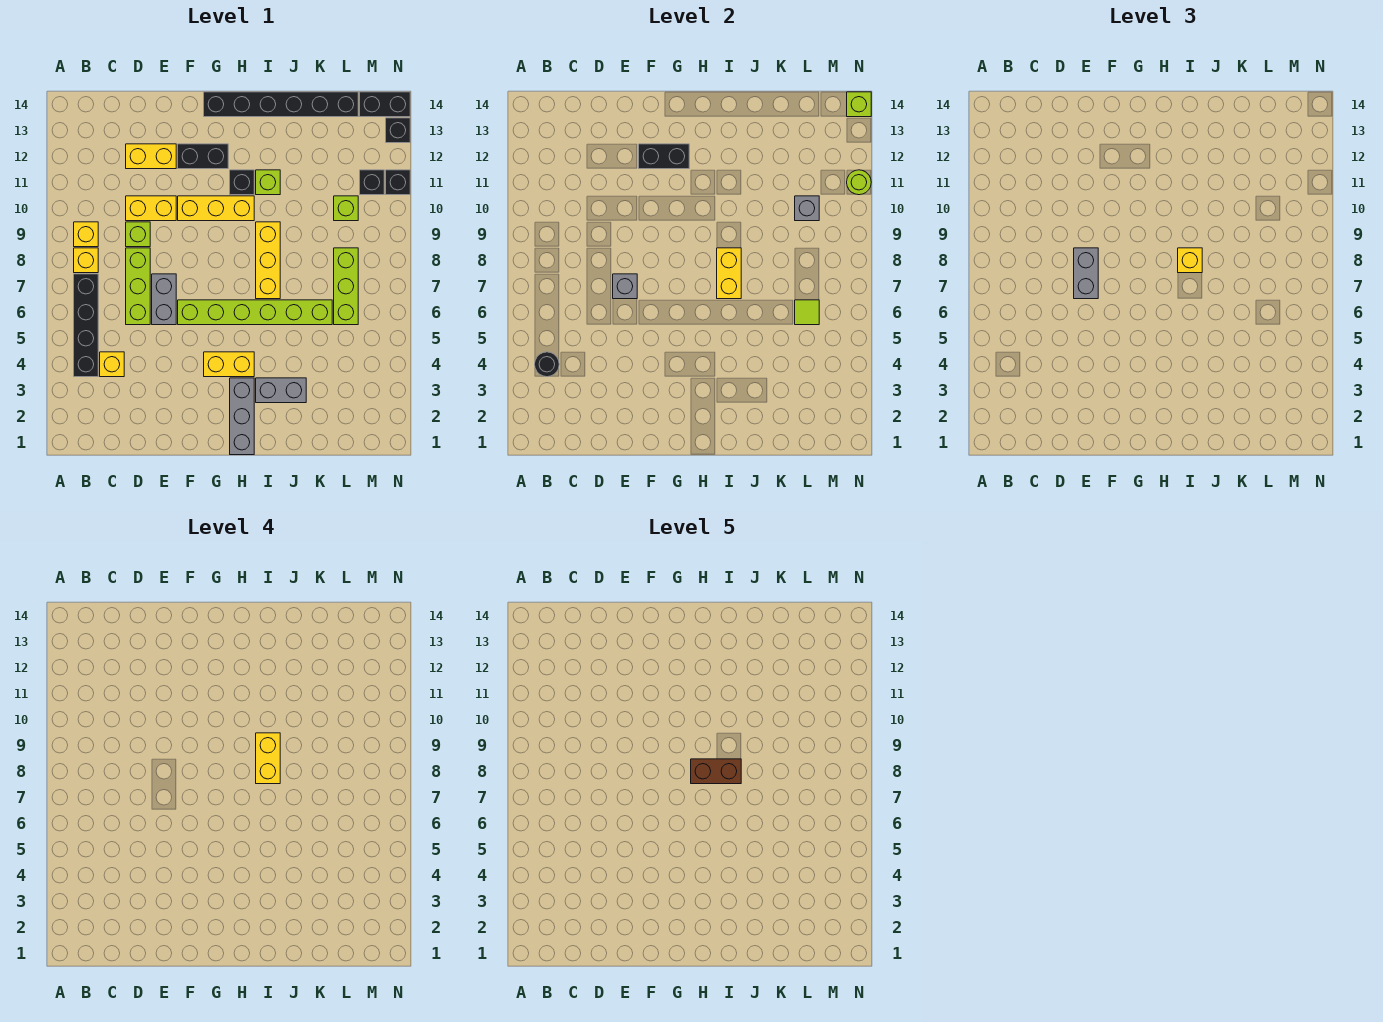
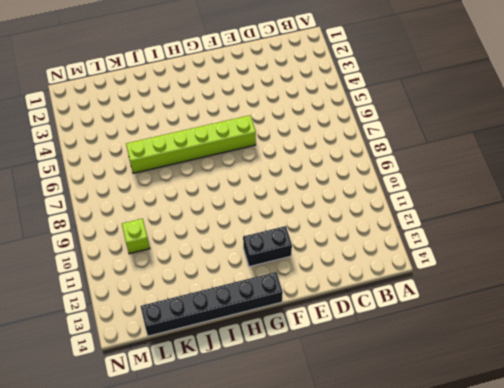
none -> black 1x4 brick [74,274,98,377]
none -> yellow 1x1 brick [74,248,98,273]
none -> yellow 1x1 brick [74,222,98,247]
none -> yellow 1x1 brick [100,352,124,377]

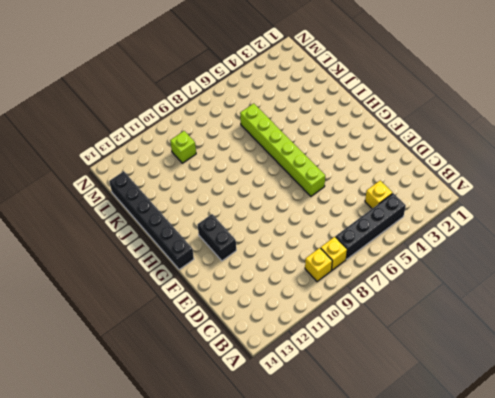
none -> lime 1x3 brick [126,248,150,325]
none -> lime 1x1 brick [126,222,150,247]
none -> yellow 1x2 brick [126,196,176,221]
none -> yellow 1x2 brick [126,144,176,169]

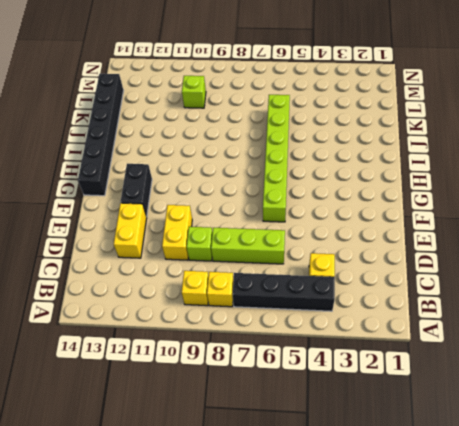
none -> grey 1x2 brick [152,274,176,325]
none -> yellow 1x3 brick [178,196,254,221]
none -> yellow 1x2 brick [204,352,254,377]
none -> grey 1x3 brick [230,378,254,455]

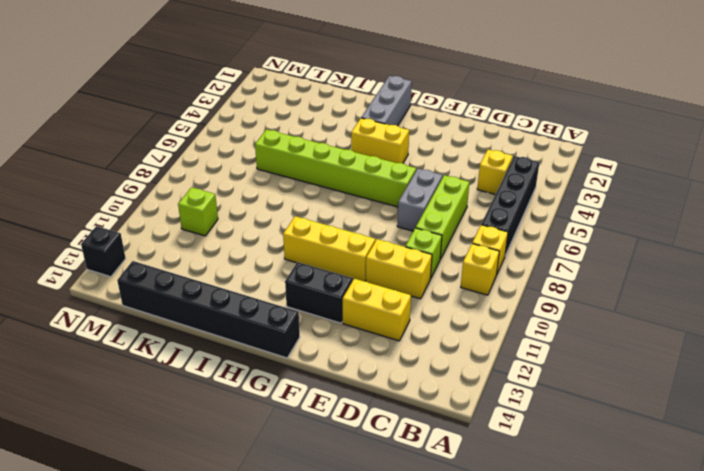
none -> black 1x1 brick [230,170,254,195]
none -> grey 1x2 brick [256,378,306,403]
none -> yellow 1x3 brick [256,222,280,299]
none -> lime 1x1 brick [256,170,280,195]

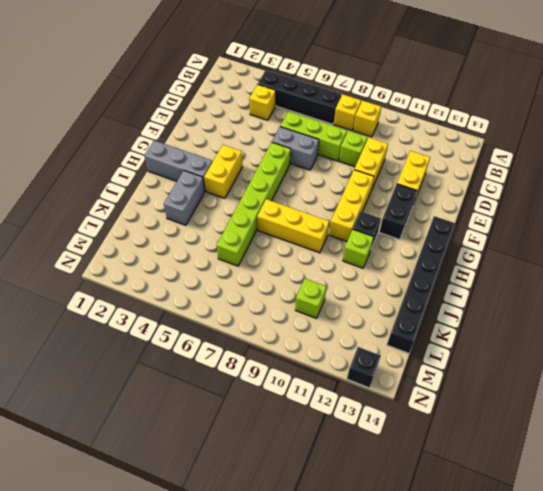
none -> lime 1x3 brick [334,248,358,325]
none -> black 1x1 brick [360,170,384,195]
none -> black 1x2 brick [360,92,410,117]
none -> black 1x1 brick [386,170,410,195]

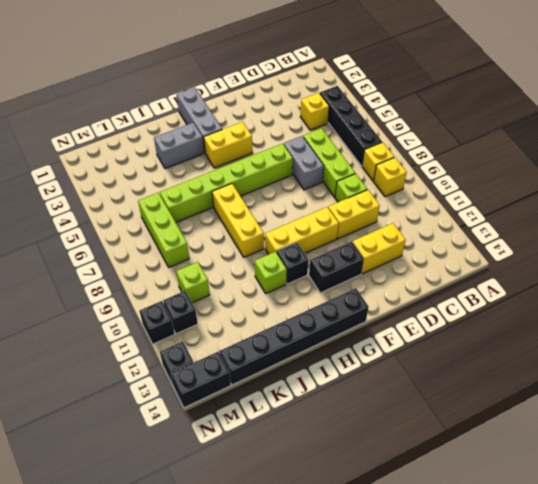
none -> black 1x1 round brick [535,352,559,377]
none -> grey 1x1 brick [613,274,637,299]
none -> black 1x2 brick [639,144,689,169]
none -> yellow 1x2 brick [717,248,741,299]

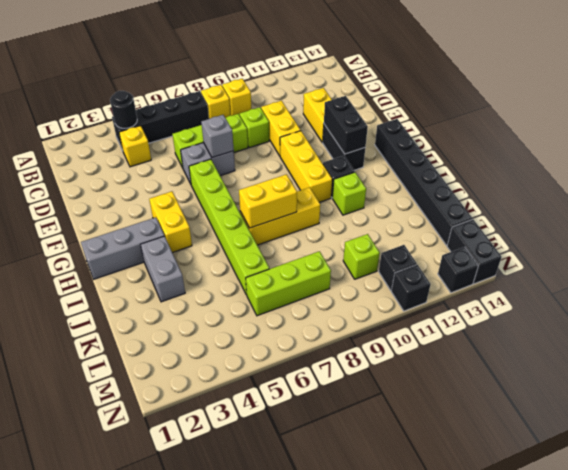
none -> lime 1x1 tile [795,300,819,325]
none -> grey 1x1 brick [795,196,819,221]
none -> lime 1x1 round brick [847,170,871,195]
none -> lime 1x1 brick [847,92,871,117]

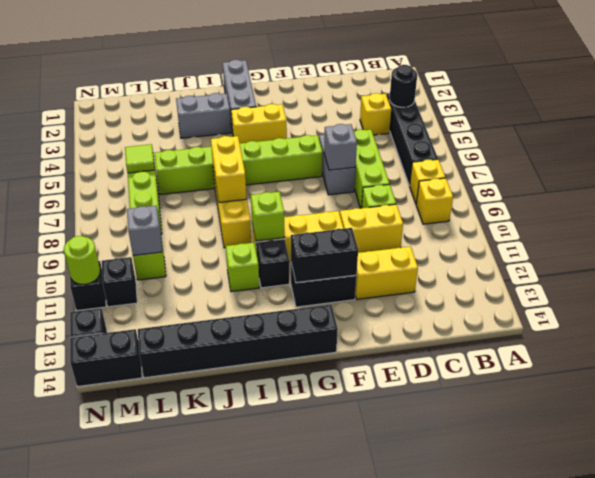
lime 1x1 brick [251,192,284,241] -> lime 1x1 brick moved to [847,92,871,117]
none -> grey 1x2 brick [1074,248,1098,299]
none -> yellow 1x1 brick [1178,248,1202,273]
none -> yellow 1x2 brick [256,733,280,784]
none -> brown 1x2 brick [691,759,741,784]

